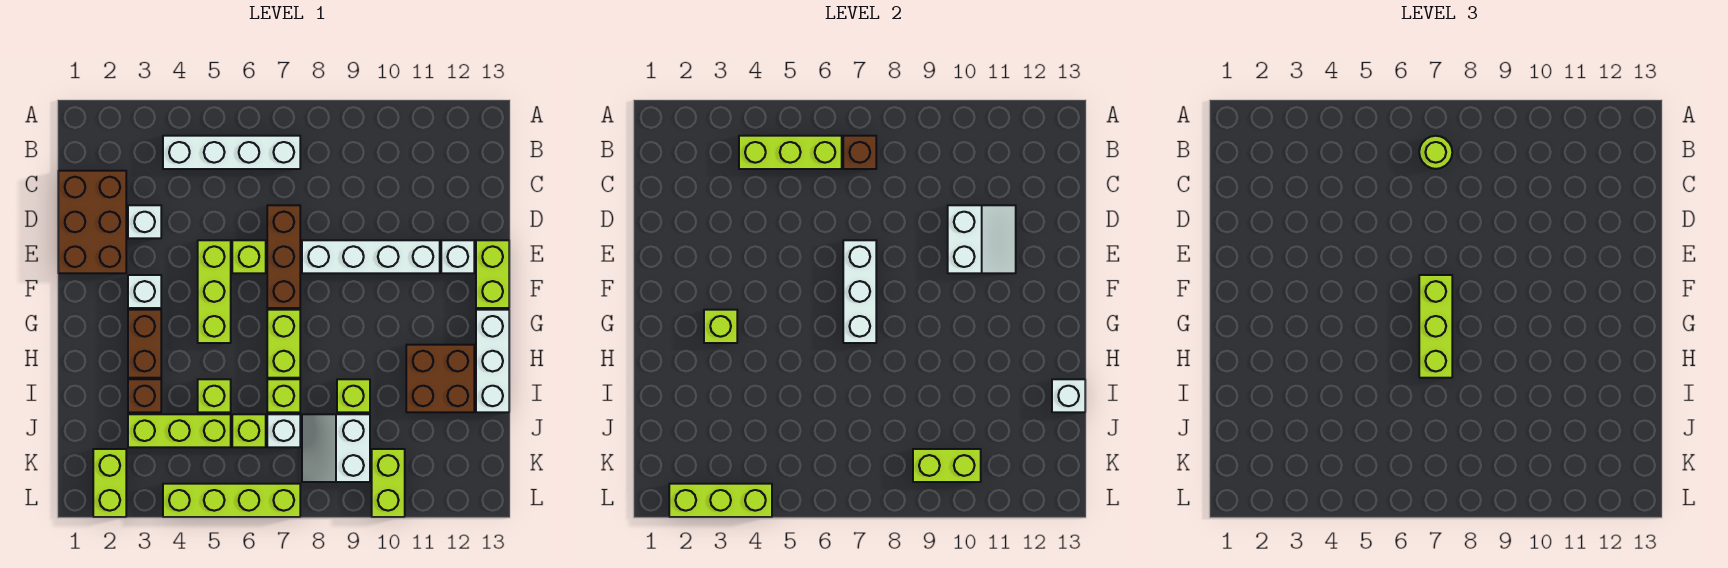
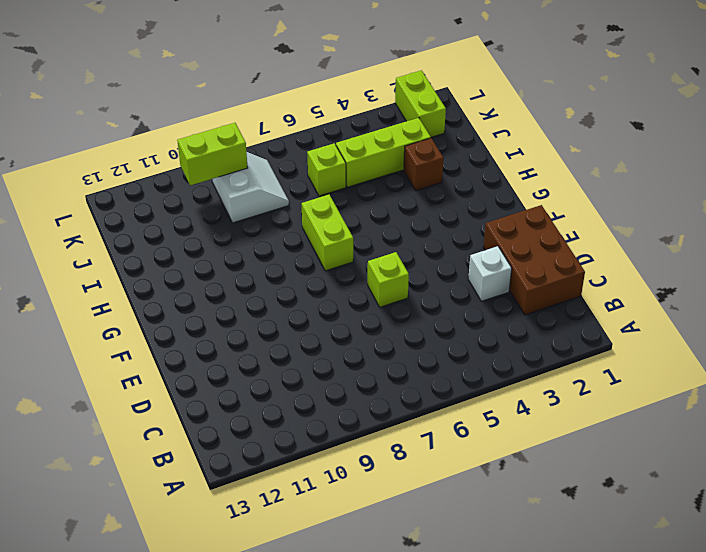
none -> white 1x4 brick [163,136,300,169]
none -> brown 1x3 brick [267,205,300,308]
none -> lime 1x3 brick [198,240,231,343]
none -> white 1x4 brick [302,240,440,273]

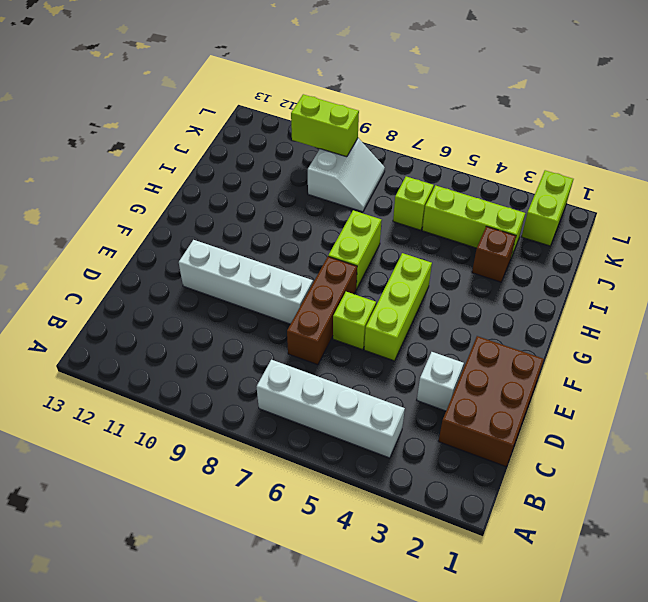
none -> white 1x1 brick [441,240,474,273]
none -> lime 1x2 brick [476,240,509,308]
none -> white 1x1 brick [128,275,161,308]
none -> brown 1x2 brick [128,310,161,378]

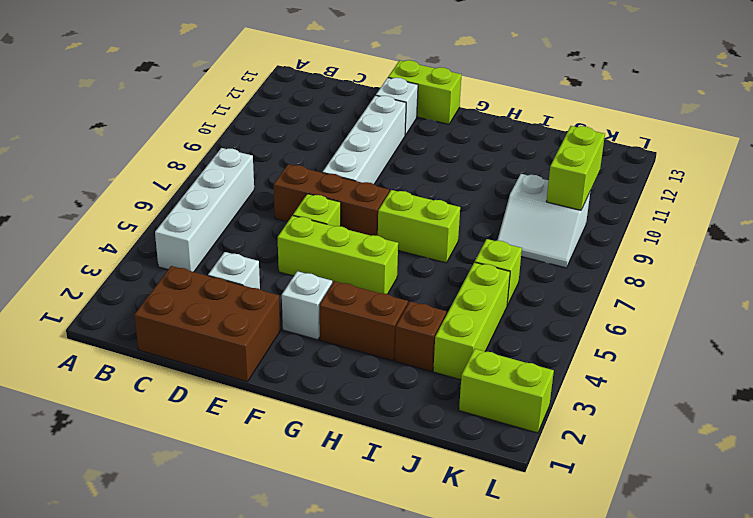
none -> white 1x3 brick [476,310,509,412]
none -> brown 2x2 brick [406,345,474,412]
none -> lime 1x1 brick [198,379,231,412]
none -> lime 1x1 brick [267,379,300,412]

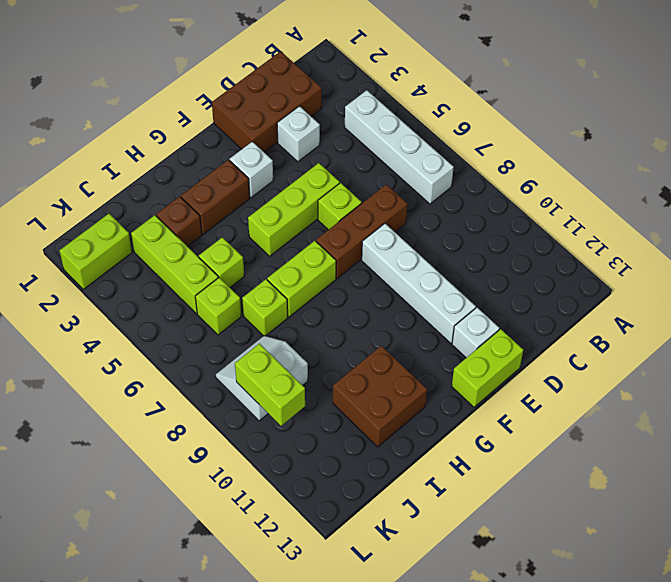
none -> white 1x3 brick [476,310,509,412]
none -> lime 1x1 brick [337,379,370,412]
none -> white 1x1 brick [267,414,300,447]
none -> lime 1x2 brick [372,449,405,517]

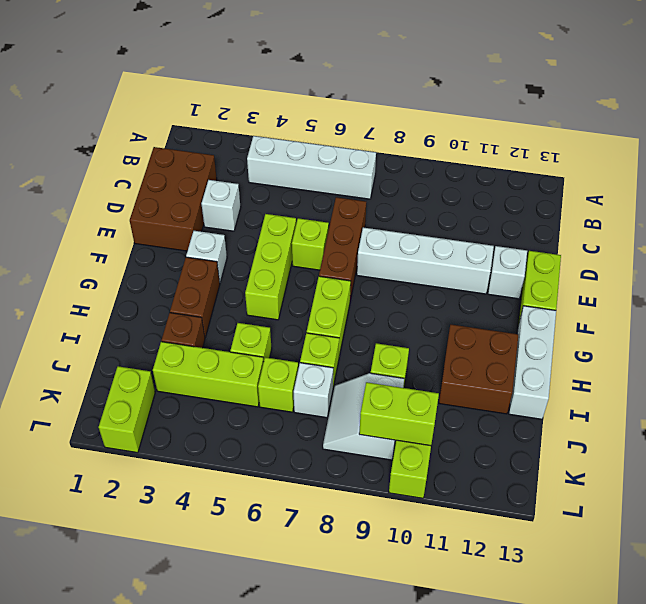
none -> lime 1x4 brick [163,484,300,517]
none -> lime 1x3 brick [739,136,842,169]
none -> brown 1x1 brick [843,136,876,169]
none -> white 2x2 slope [948,205,1016,273]

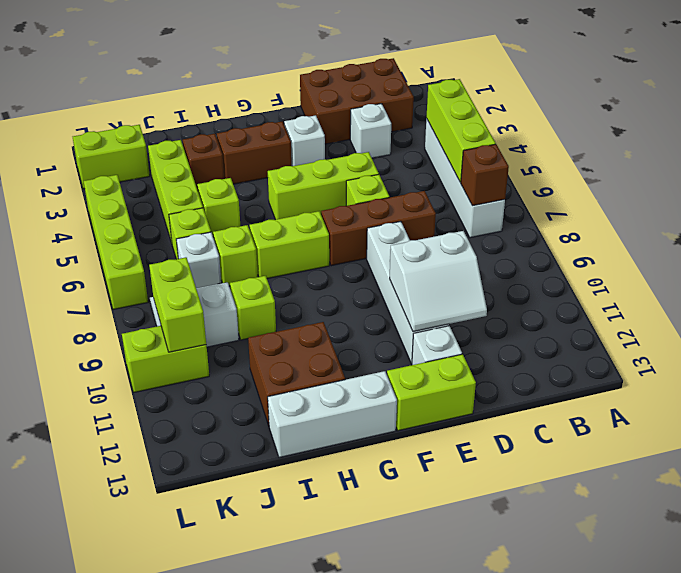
none -> white 1x3 brick [843,240,876,343]
none -> lime 1x1 brick [704,310,737,343]
none -> white 1x1 brick [1052,379,1085,412]
none -> lime 1x3 brick [669,484,772,517]

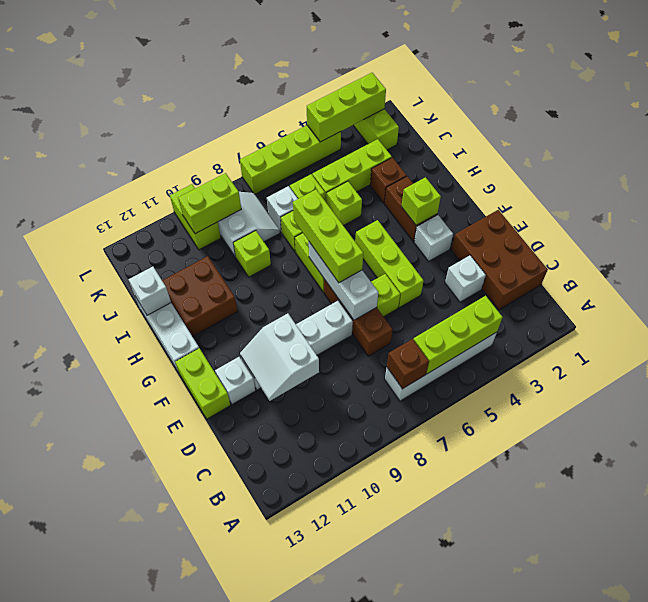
none -> lime 1x1 round brick [1419,136,1452,169]

